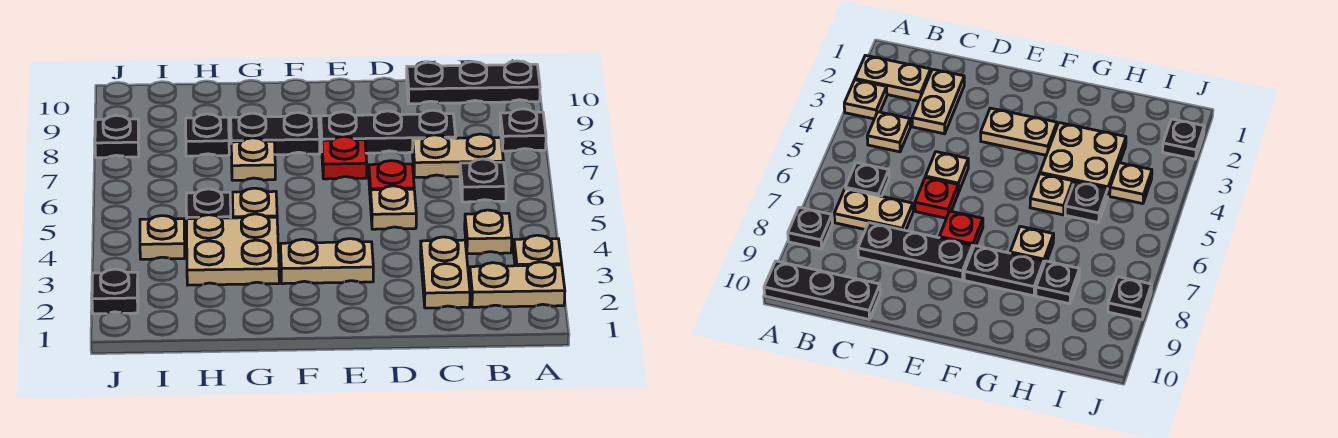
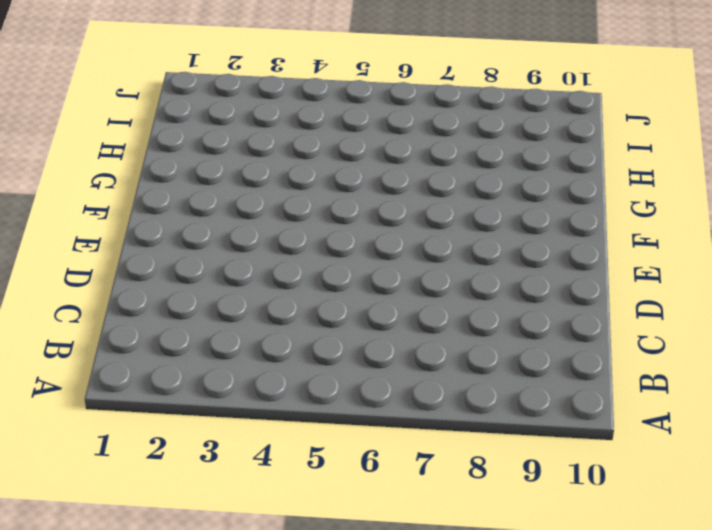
none -> tan 1x2 plate [470,262,565,307]
none -> tan 1x1 plate [514,235,562,266]
none -> black 1x1 plate [500,109,546,151]

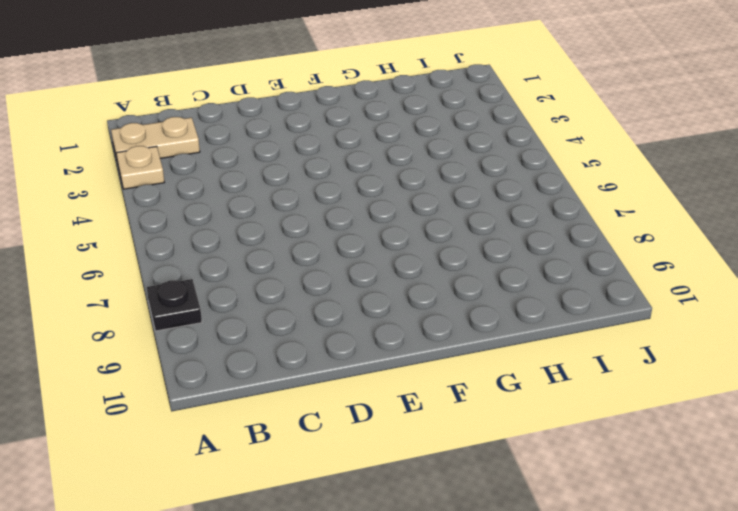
none -> black 1x3 plate [407,61,540,104]
none -> tan 1x1 plate [465,210,512,254]
none -> black 1x1 plate [460,159,506,202]

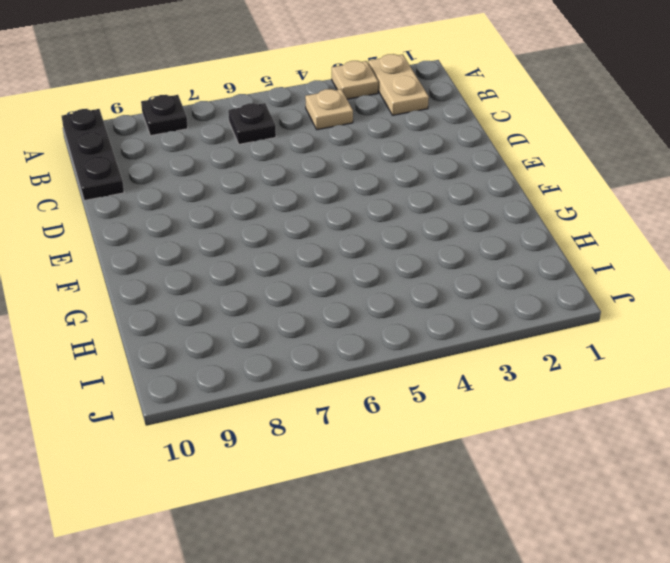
none -> tan 1x2 plate [412,134,503,177]
none -> tan 1x2 plate [421,237,470,308]
none -> black 1x3 plate [321,110,456,153]

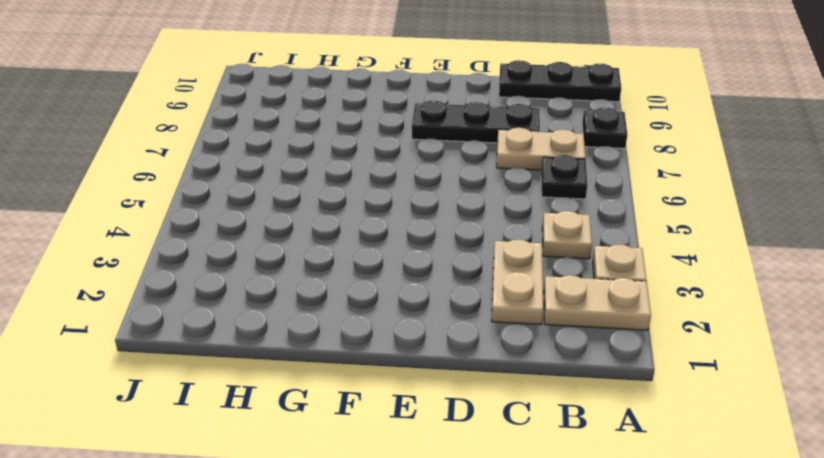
none -> tan 1x1 plate [371,186,416,229]
none -> red 1x1 plate [369,161,414,203]
none -> tan 1x2 plate [280,239,373,284]

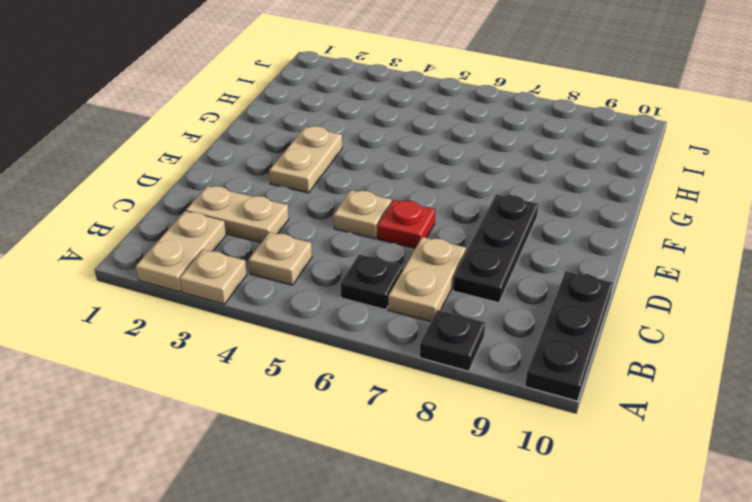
none -> red 1x1 plate [322,136,367,179]
none -> black 1x2 plate [231,113,320,155]
none -> tan 2x2 plate [187,214,279,285]

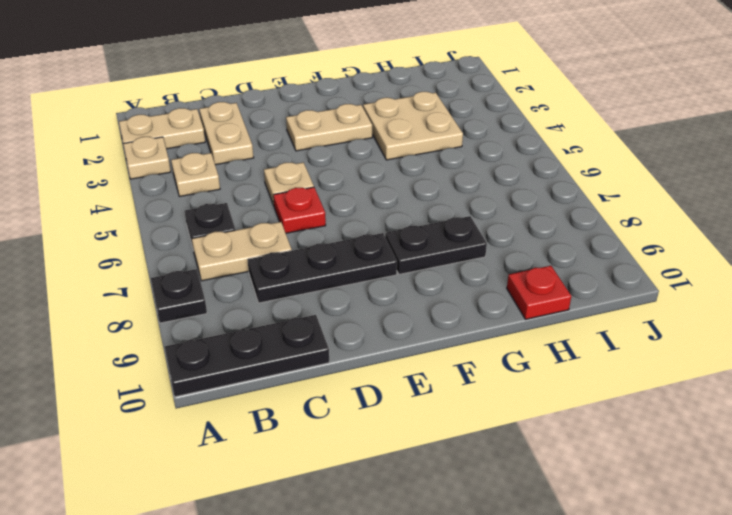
red 1x1 plate [507,266,571,319] -> red 1x1 plate moved to [322,136,367,179]
none -> tan 1x1 plate [232,188,277,218]
none -> tan 1x1 plate [231,138,275,180]
none -> black 1x1 plate [186,189,231,219]

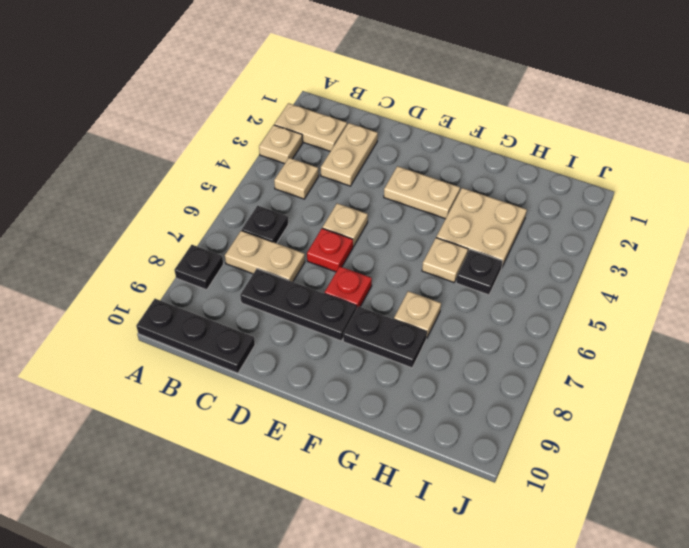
none -> black 1x1 plate [186,114,229,156]
none -> tan 1x1 plate [140,216,185,259]
none -> black 1x1 plate [92,269,138,314]

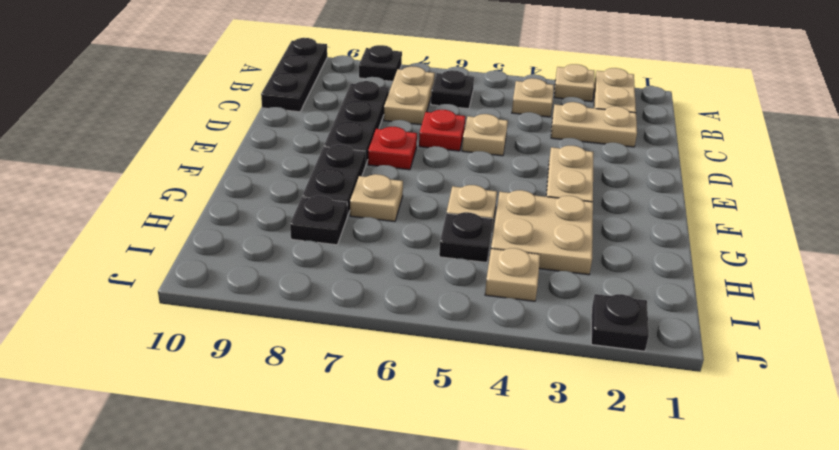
none -> black 1x1 plate [95,115,139,158]

